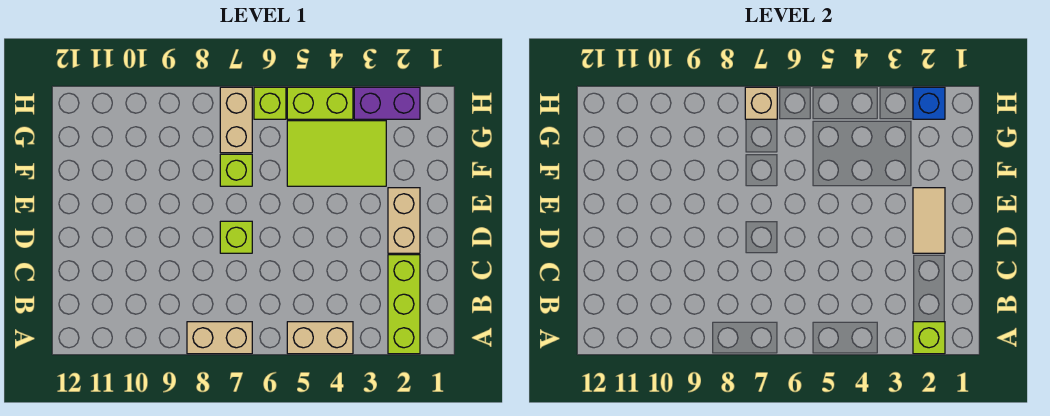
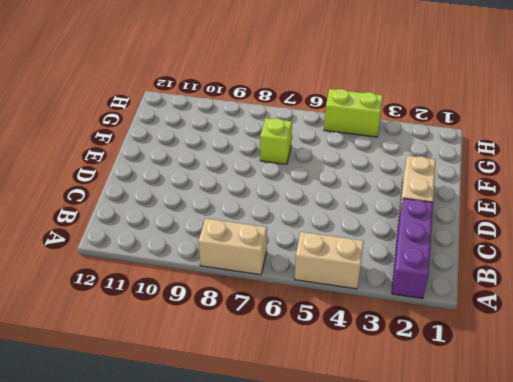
purple 1x3 brick [392,198,433,299] -> lime 1x3 brick [388,255,420,354]
none -> lime 1x1 brick [220,221,252,253]
none -> lime 2x3 tile [287,121,386,186]
none -> tan 1x2 brick [220,87,252,153]

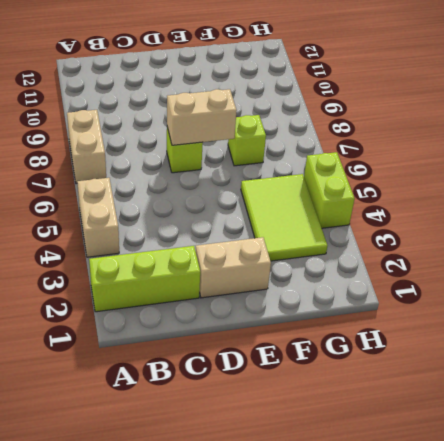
tan 1x2 brick [167,89,237,145] -> tan 1x2 brick moved to [220,87,252,153]
none -> purple 1x2 brick [354,87,420,119]
none -> lime 1x1 brick [254,87,286,119]
none -> lime 1x1 brick [913,322,945,354]

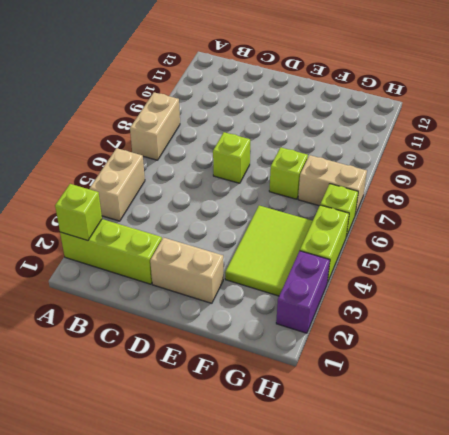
none -> tan 1x2 tile [913,188,945,253]
none -> blue 1x1 brick [913,87,945,119]
none -> tan 1x1 brick [745,87,777,119]

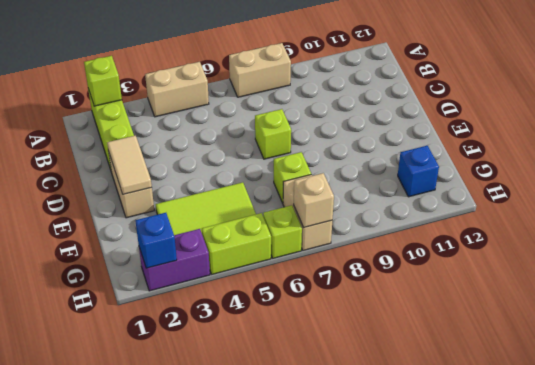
blue 1x1 brick [398,146,439,197] -> none

